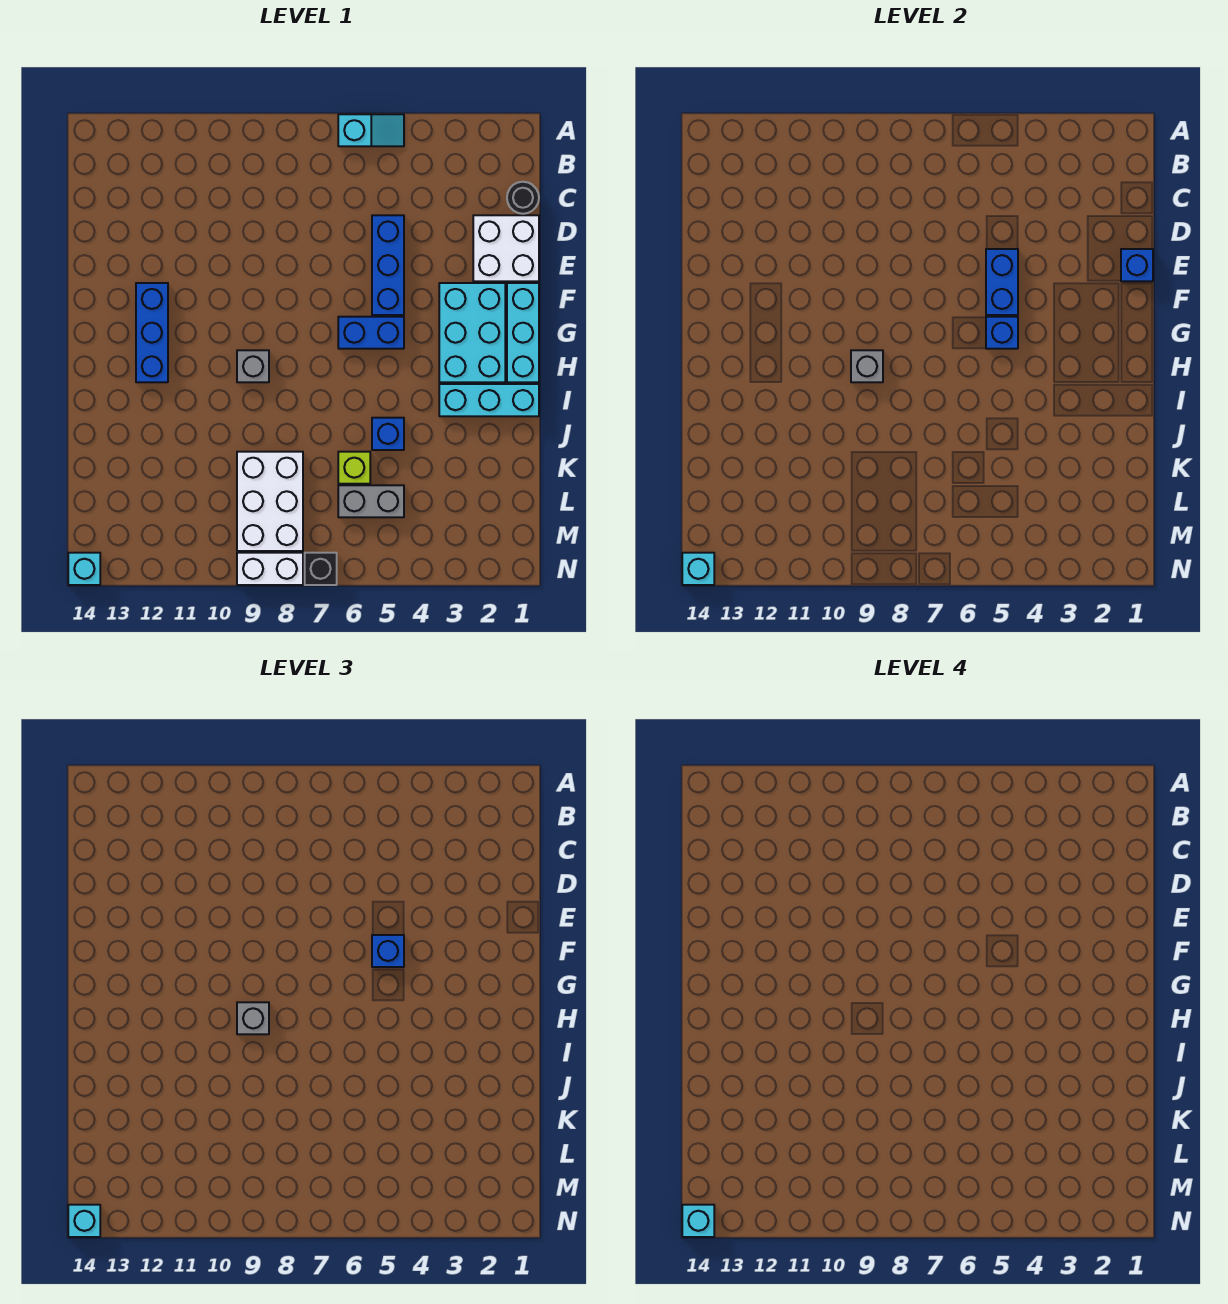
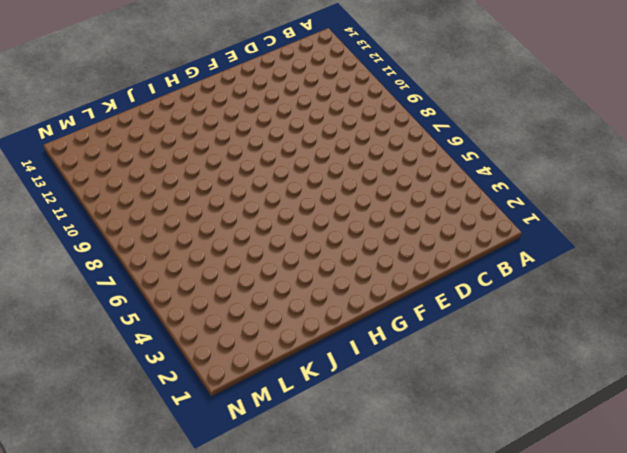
none -> cyan 1x2 slope [338,114,404,146]
none -> black 1x1 round brick [507,182,539,214]
none -> white 2x2 brick [473,215,539,281]

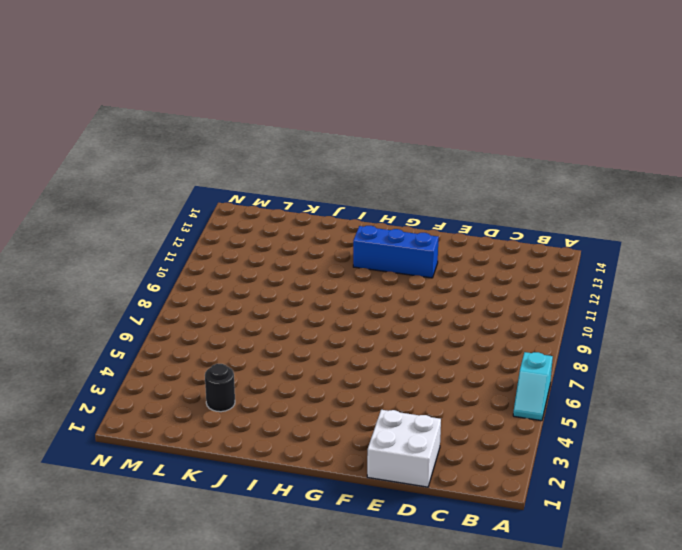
black 1x1 round brick [205,364,235,412] -> black 1x1 round brick moved to [507,182,539,214]
none -> blue 1x3 brick [372,215,404,315]
none -> cyan 1x3 brick [507,283,539,382]
none -> cyan 2x3 brick [439,283,505,382]

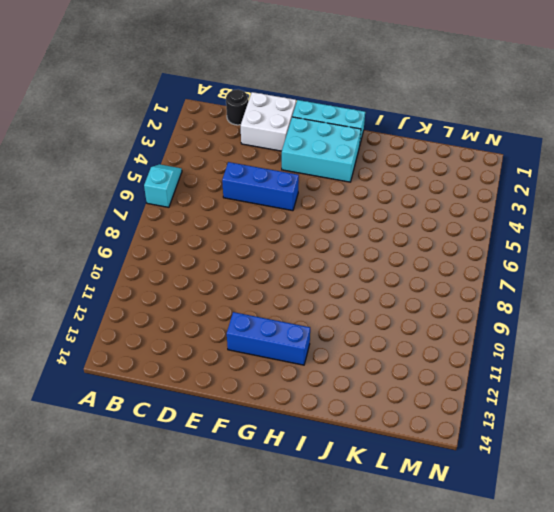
none -> blue 1x2 brick [338,317,404,349]
none -> grey 1x1 brick [237,350,269,382]
none -> cyan 1x3 brick [439,384,539,416]

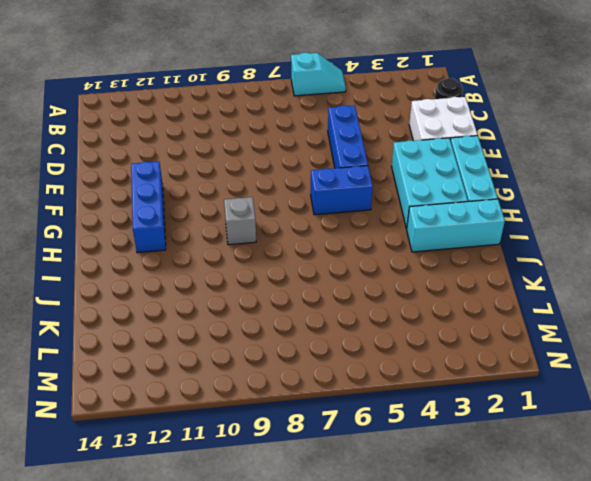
none -> blue 1x1 brick [372,418,404,450]
none -> lime 1x1 brick [338,452,370,484]
none -> white 2x3 brick [237,452,303,551]

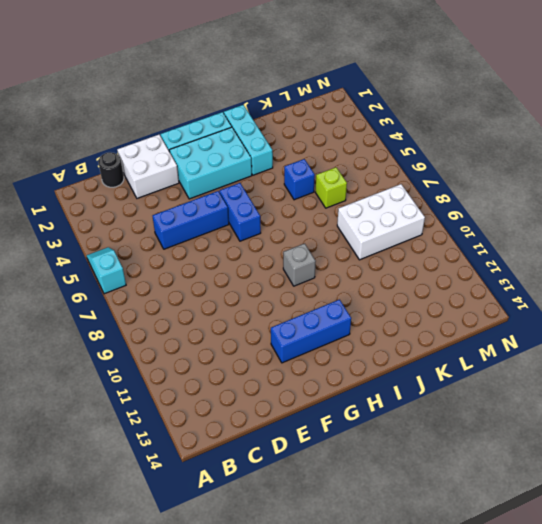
none -> grey 1x2 brick [338,485,404,517]
none -> black 1x1 brick [305,553,337,585]
none -> white 1x2 brick [237,553,303,585]

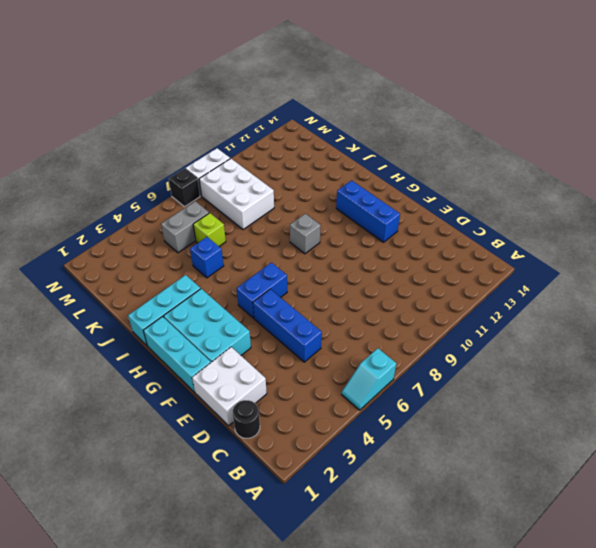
none -> cyan 1x1 brick [68,553,100,585]
none -> blue 1x1 brick [1121,249,1153,281]
none -> blue 1x2 brick [986,249,1018,315]

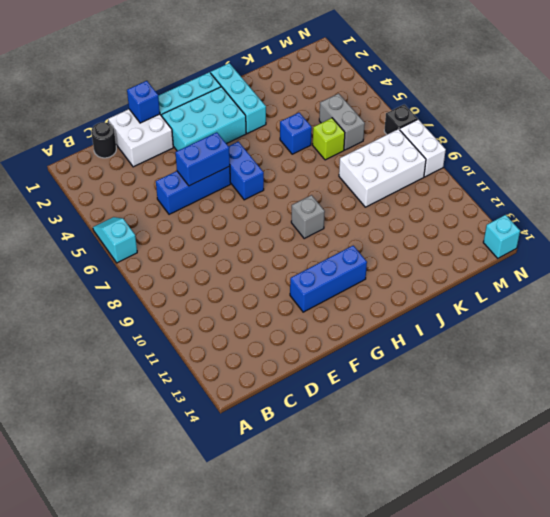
none -> blue 1x1 brick [986,317,1018,349]
none -> grey 1x1 brick [851,350,883,382]
none -> cyan 1x1 brick [682,553,714,585]

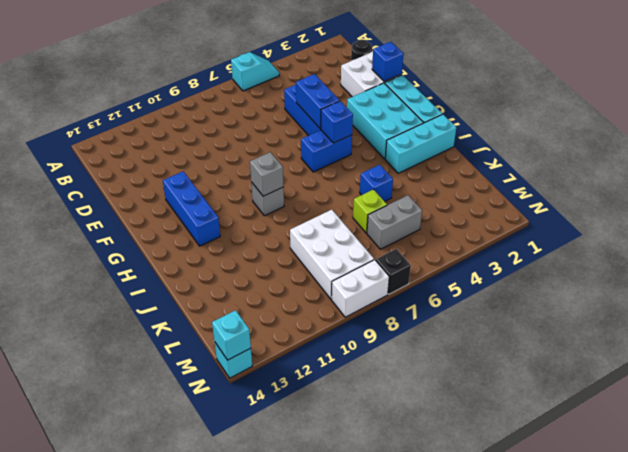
none -> blue 1x1 brick [372,935,404,967]
none -> grey 1x1 brick [237,1002,269,1034]
none -> cyan 1x1 brick [68,1205,100,1237]

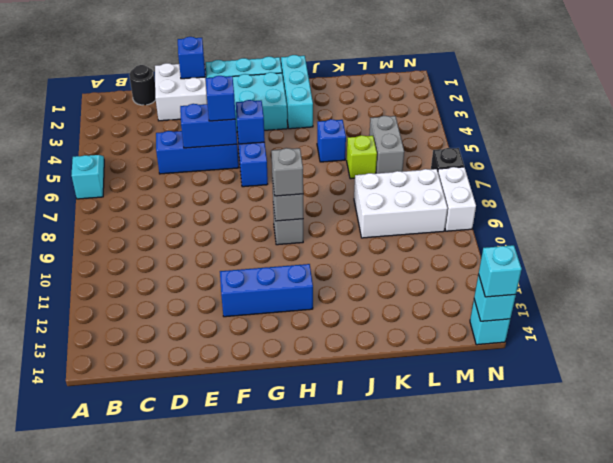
none -> cyan 1x1 brick [682,1205,714,1237]

